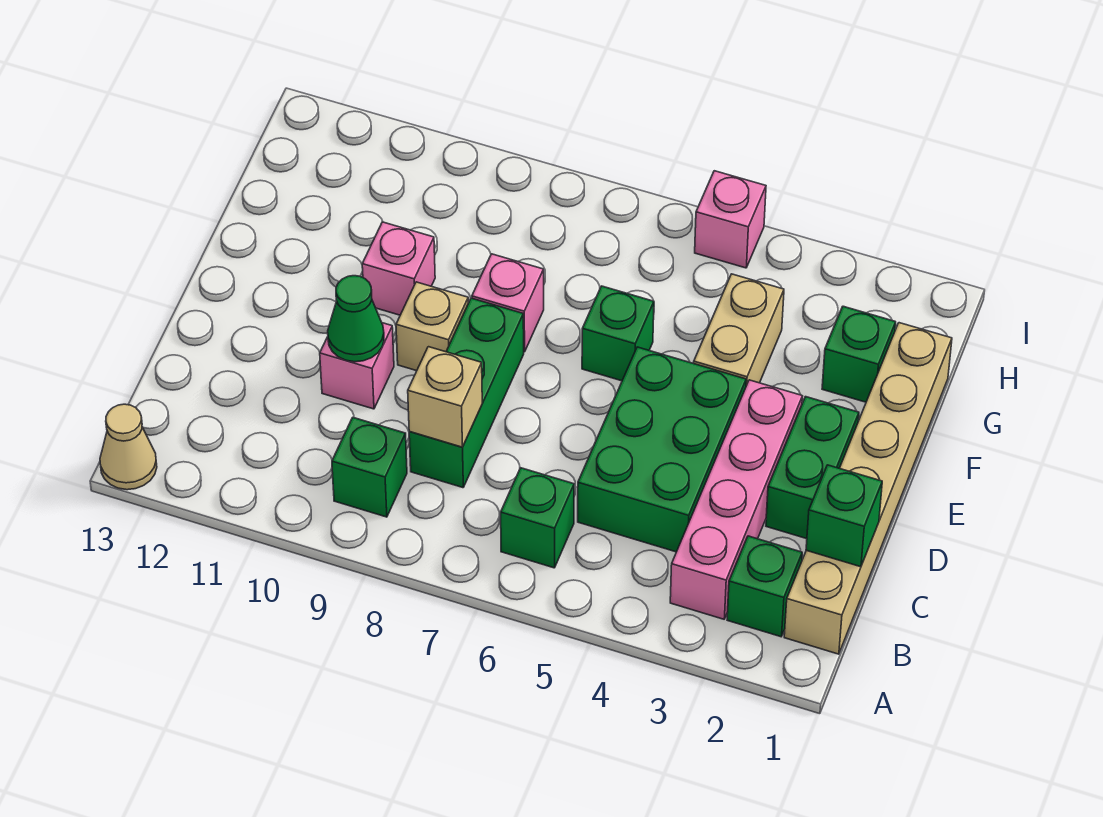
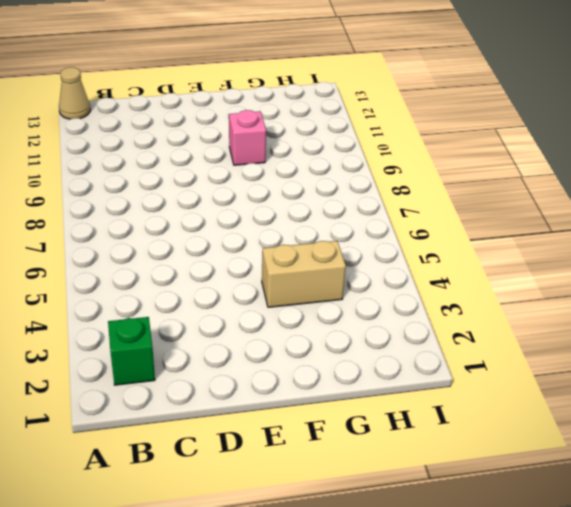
none -> tan 1x6 brick [784,323,952,654]
none -> pink 1x4 brick [670,380,802,619]
none -> green 1x1 brick [501,468,574,568]

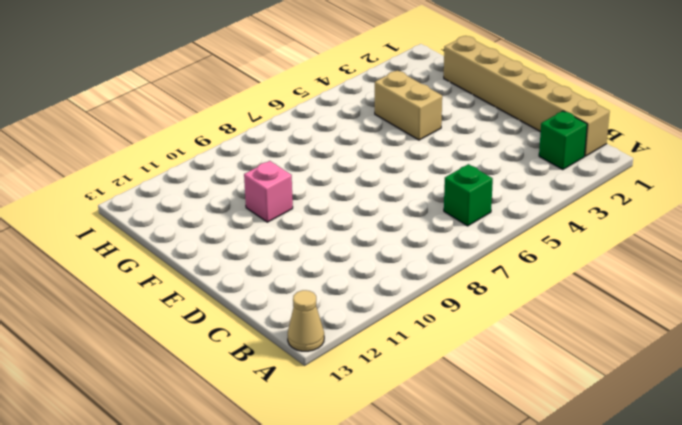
none -> pink 1x4 brick [670,380,802,619]
none -> green 1x1 brick [332,418,407,517]
none -> green 2x3 brick [578,347,746,552]

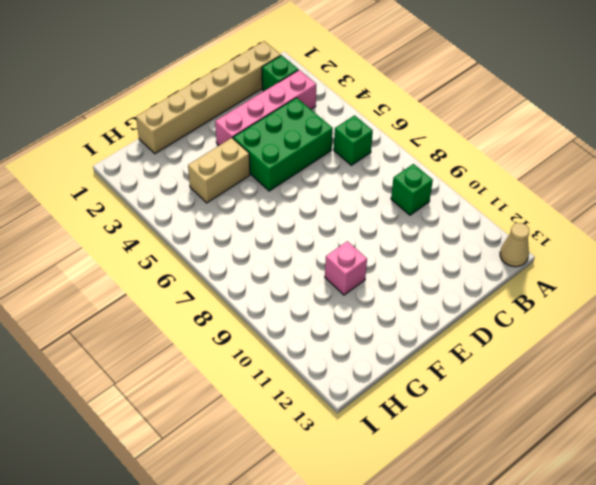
none -> green 1x3 brick [409,298,524,488]
none -> green 1x2 brick [766,397,859,539]
none -> pink 1x1 brick [320,323,394,409]

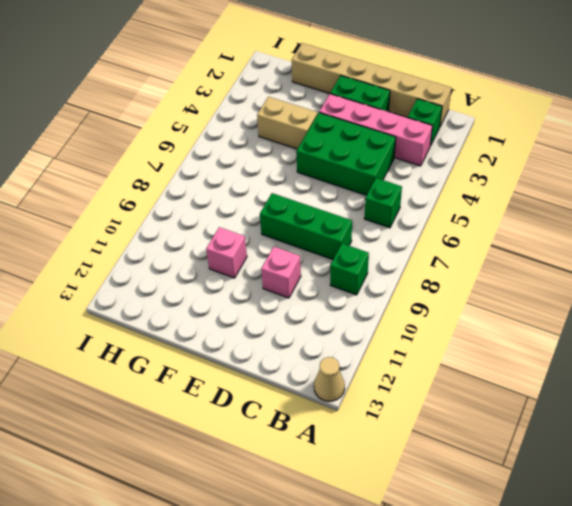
none -> tan 1x1 brick [396,282,468,371]
none -> green 1x1 brick [582,286,654,381]
none -> pink 1x1 brick [472,254,544,352]

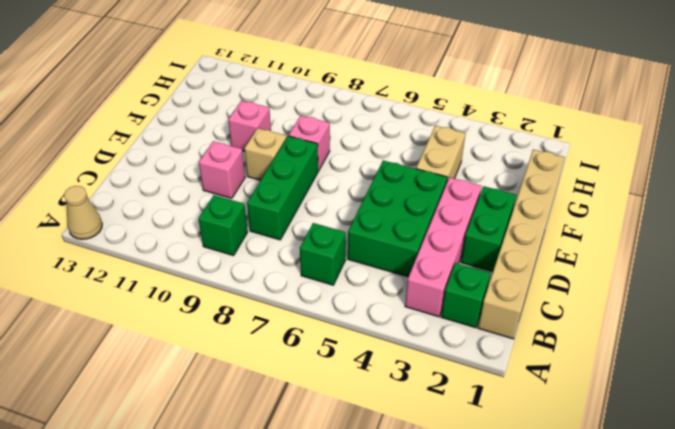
none -> green 1x1 brick [582,286,654,381]
none -> green 1x1 brick [822,306,896,402]
none -> pink 1x1 brick [695,171,766,268]

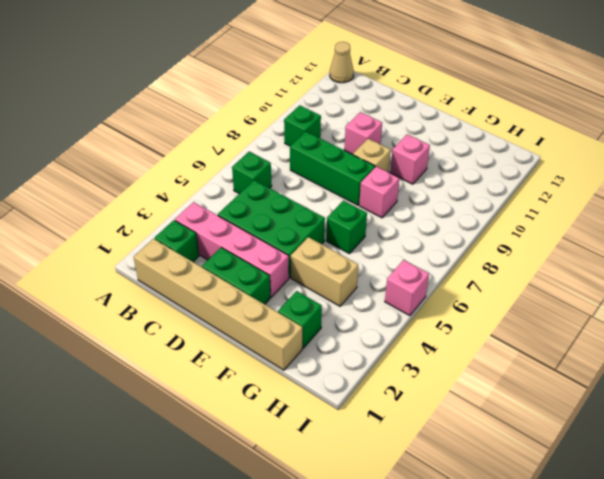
none -> green 1x1 brick [806,465,882,567]
none -> tan 1x1 brick [408,347,482,447]
none -> green 1x1 cone [328,276,384,362]

